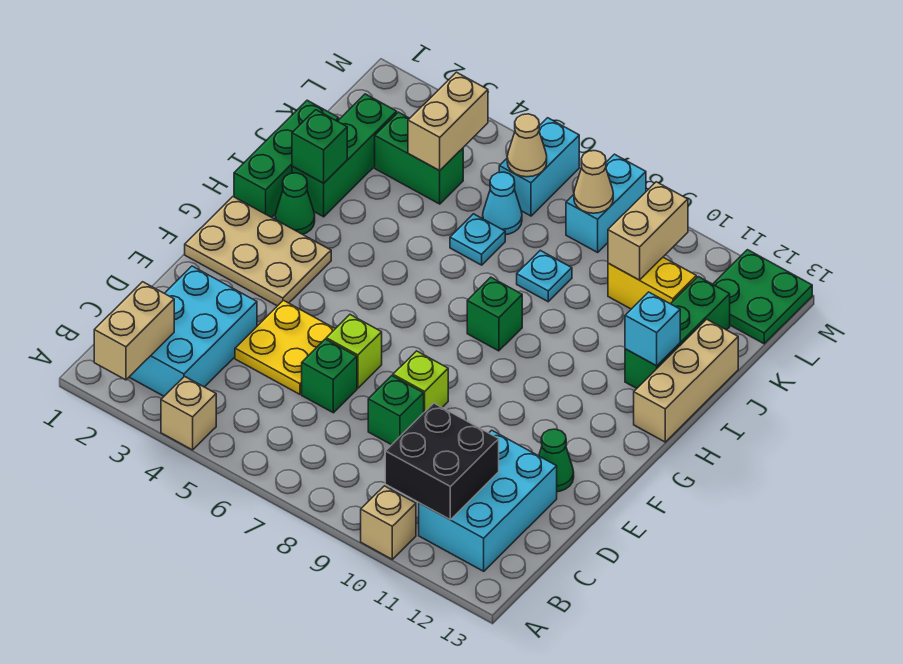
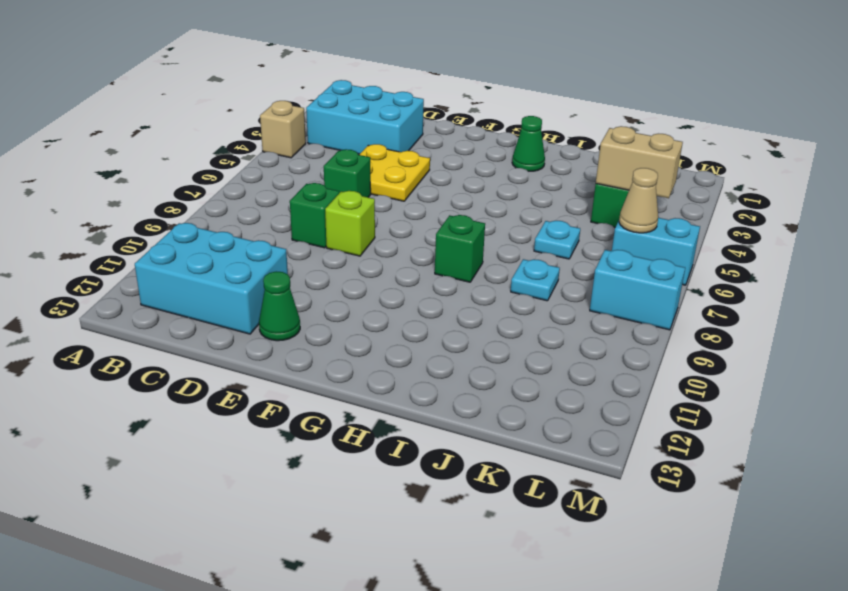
none -> tan 1x1 brick [361,486,416,559]
none -> lime 1x1 brick [326,315,382,388]
none -> tan 2x3 plate [185,197,331,306]
none -> green 1x3 brick [234,100,339,217]

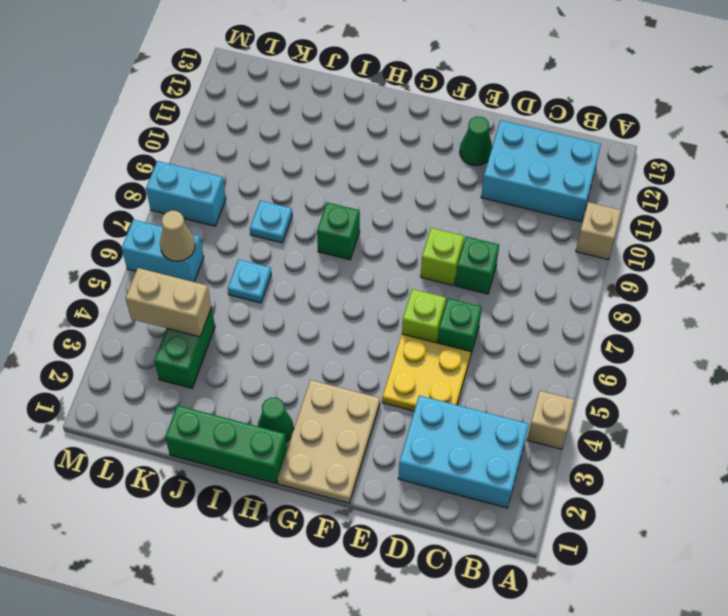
none -> tan 1x3 brick [634,319,738,442]
none -> green 1x3 brick [292,94,397,217]
none -> green 1x3 brick [625,277,730,388]
none -> cyan 1x1 cone [483,172,522,235]

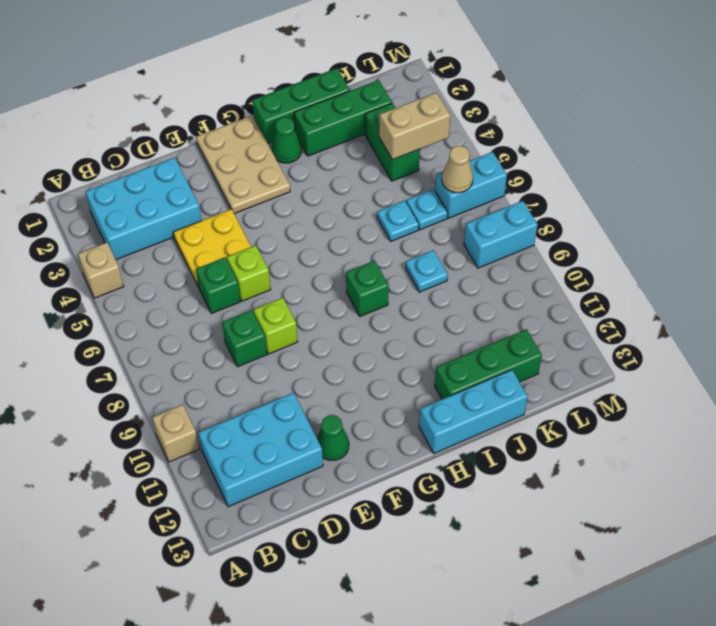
cyan 1x3 brick [419,370,528,453] -> tan 1x3 brick [634,319,738,442]
cyan 1x1 plate [406,189,448,230] -> cyan 1x1 cone [483,172,522,235]
none -> yellow 1x2 brick [608,257,696,309]
none -> green 2x2 plate [713,250,812,344]
none -> tan 1x2 brick [94,282,174,380]
none -> black 2x2 brick [385,403,499,520]

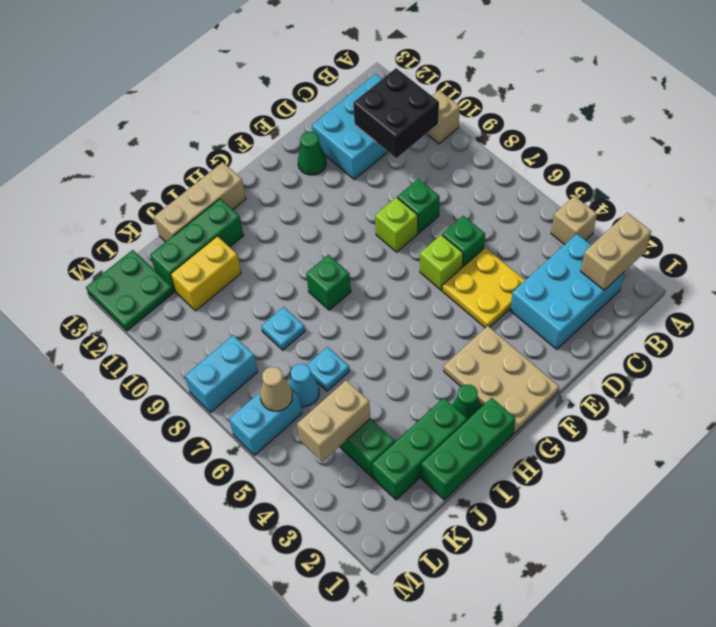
yellow 1x2 brick [171,236,241,311] -> yellow 1x2 brick turned to [608,257,696,309]
none -> green 1x1 brick [292,110,347,183]
none -> cyan 1x1 brick [625,292,680,366]
none -> tan 1x2 brick [608,182,688,280]
none -> tan 1x1 cone [574,151,613,213]

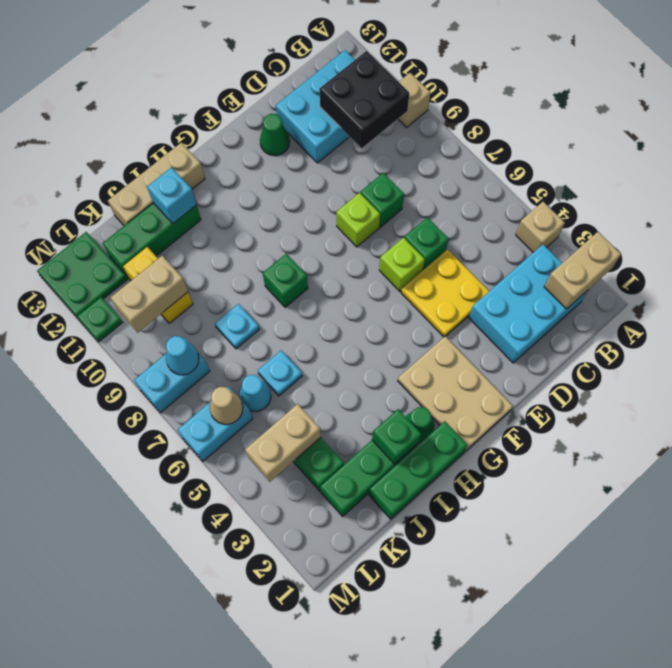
cyan 1x1 cone [166,336,199,375] -> tan 1x1 cone [574,151,613,213]
green 1x1 plate [77,297,123,342] -> none

